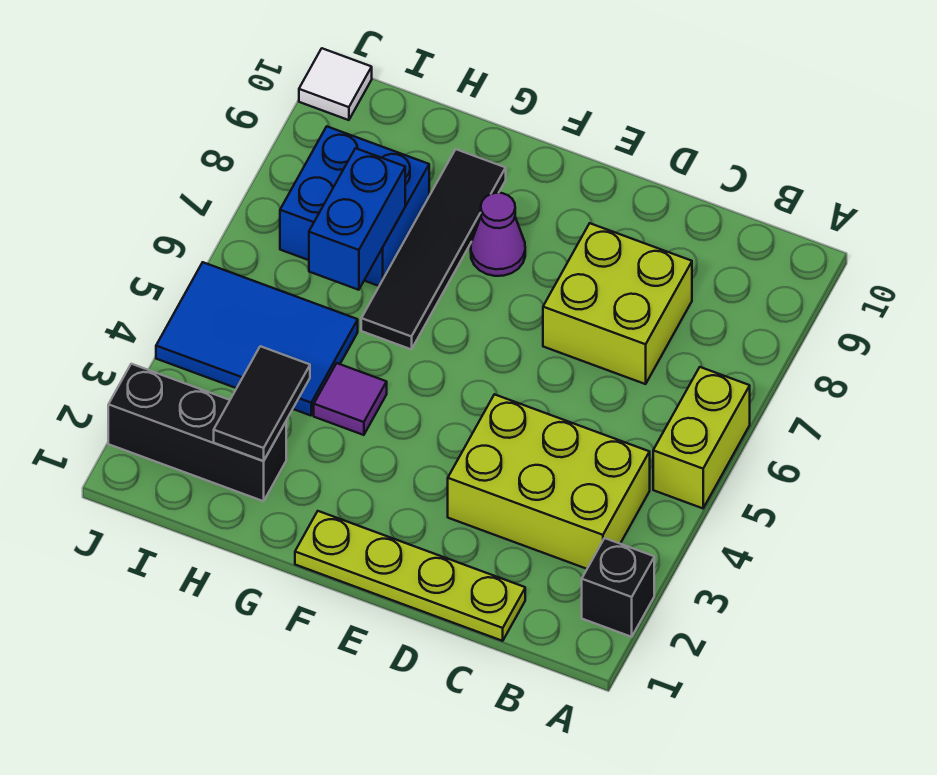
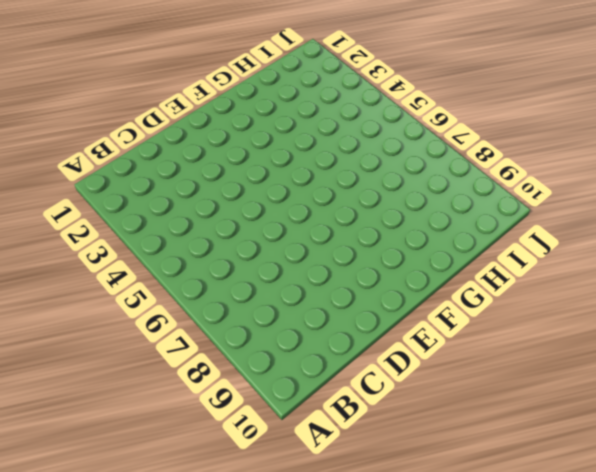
none -> black 1x1 brick [582,538,654,637]
none -> lime 1x2 brick [653,367,750,508]
none -> lime 2x3 brick [448,394,650,569]

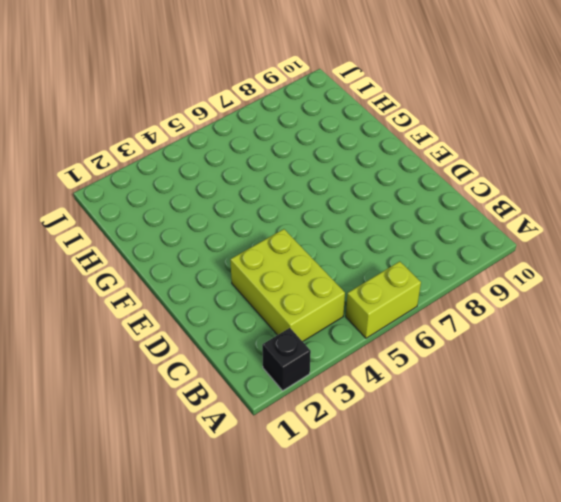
none -> lime 1x4 plate [295,511,525,641]
none -> lime 2x2 brick [543,223,692,384]
none -> purple 1x1 cone [471,193,525,276]

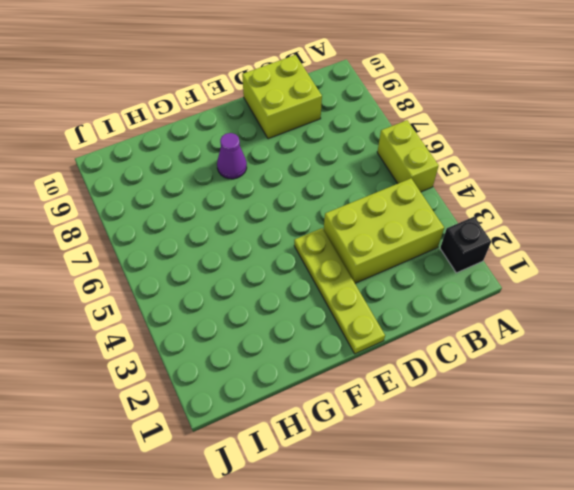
lime 2x2 brick [242,55,322,139] -> lime 2x2 brick moved to [543,223,692,384]
lime 1x4 plate [294,228,385,354] -> lime 1x4 plate turned to [295,511,525,641]
none -> purple 1x1 tile [314,363,387,435]
none -> black 1x4 tile [361,149,506,349]
none -> black 1x3 brick [108,364,286,501]

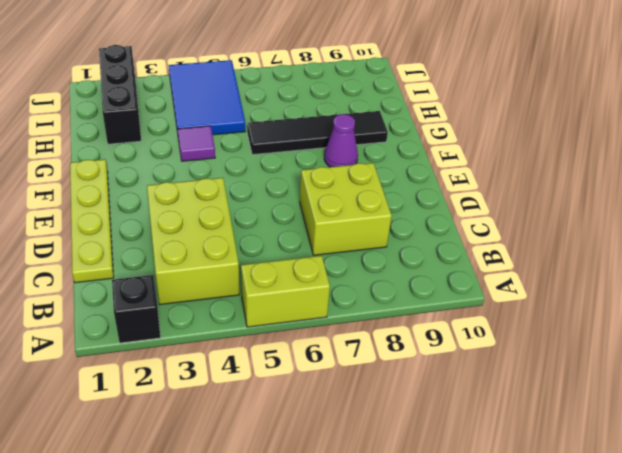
none -> blue 2x2 brick [280,127,429,286]
none -> white 1x1 tile [299,48,372,120]
none -> black 1x2 tile [214,346,310,461]

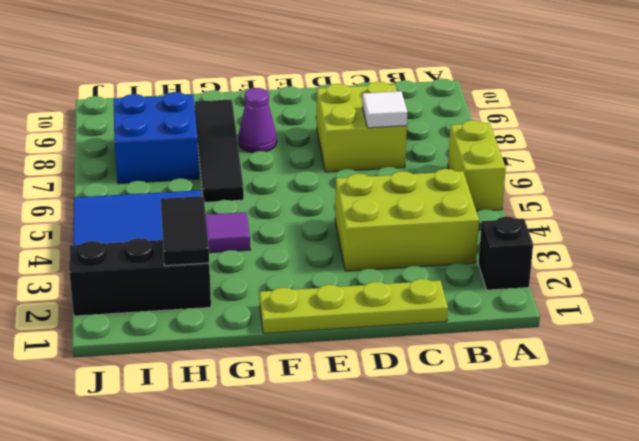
white 1x1 tile [362,91,407,128] -> white 1x1 tile moved to [299,48,372,120]
none -> blue 1x2 brick [309,148,405,290]

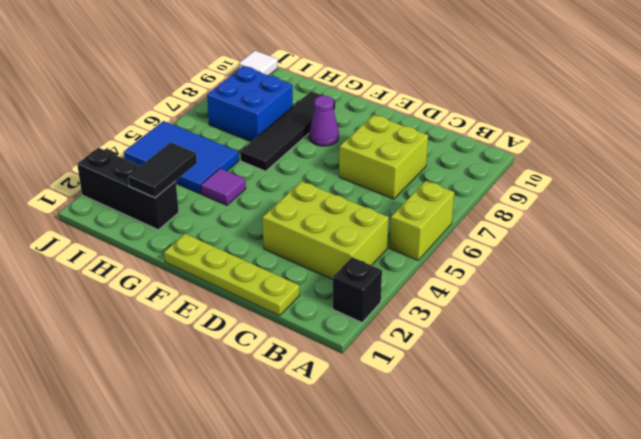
none -> blue 1x2 brick [309,148,405,290]

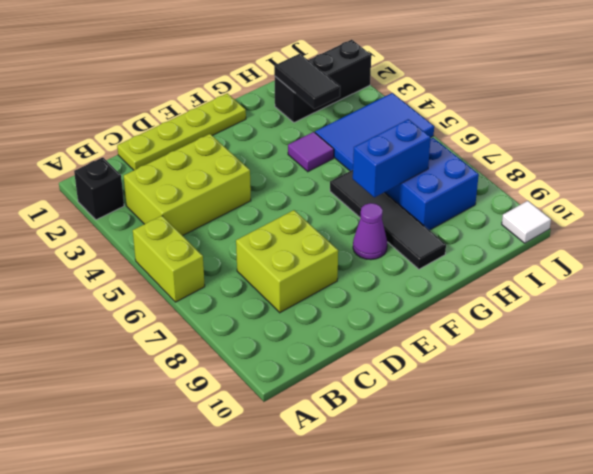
blue 1x2 brick [353,119,431,197] -> blue 1x2 brick turned to [309,148,405,290]

